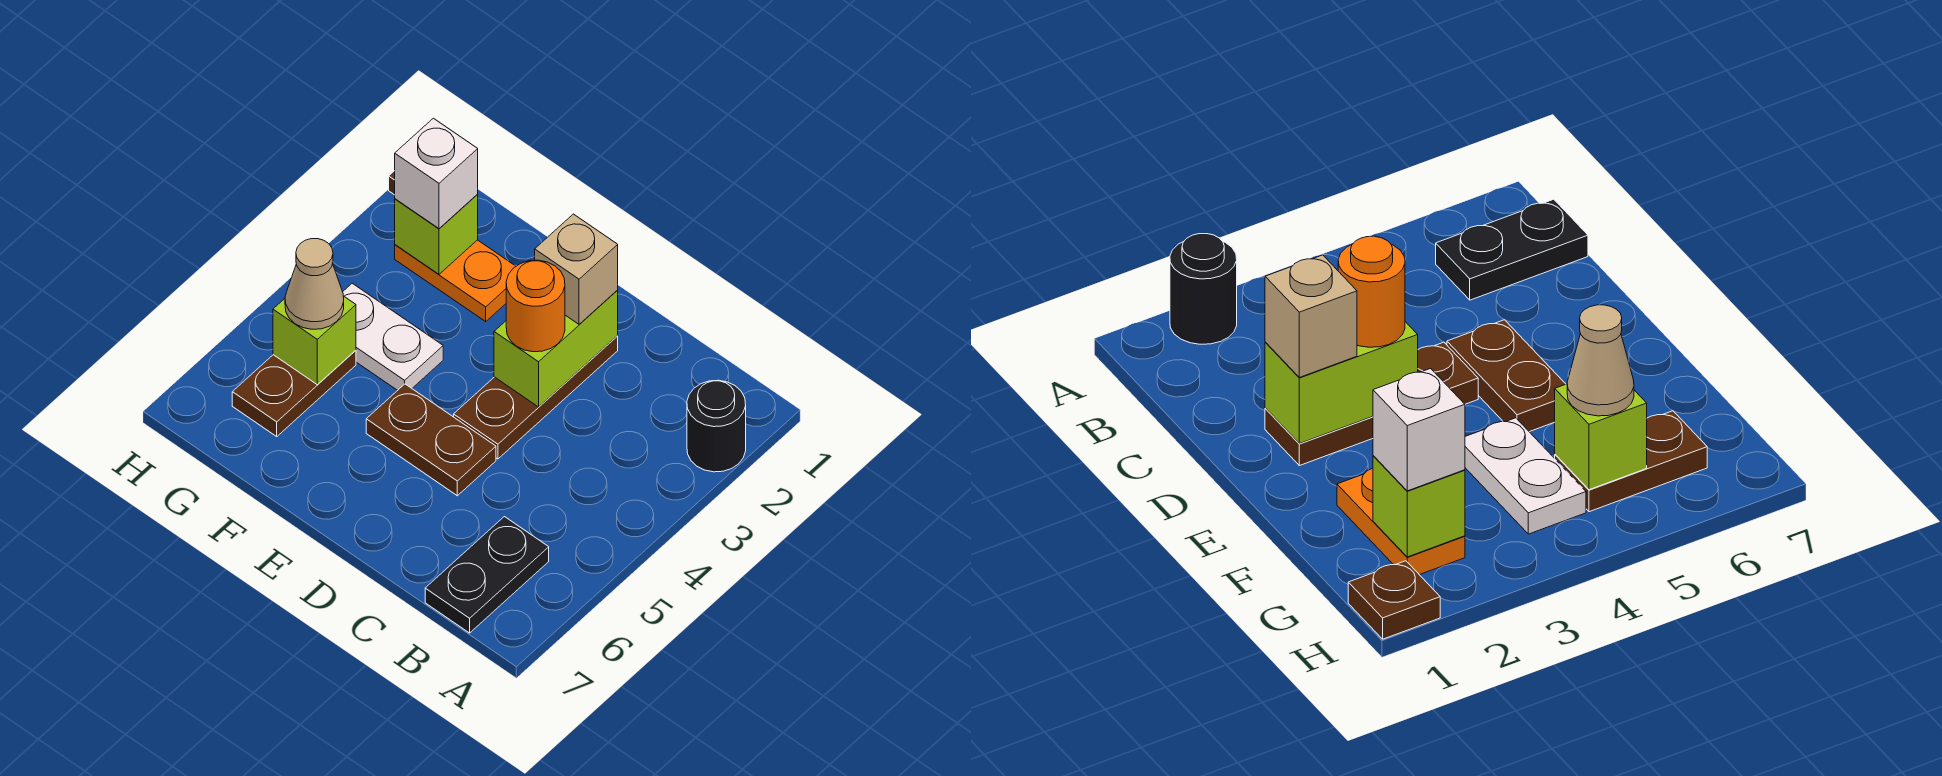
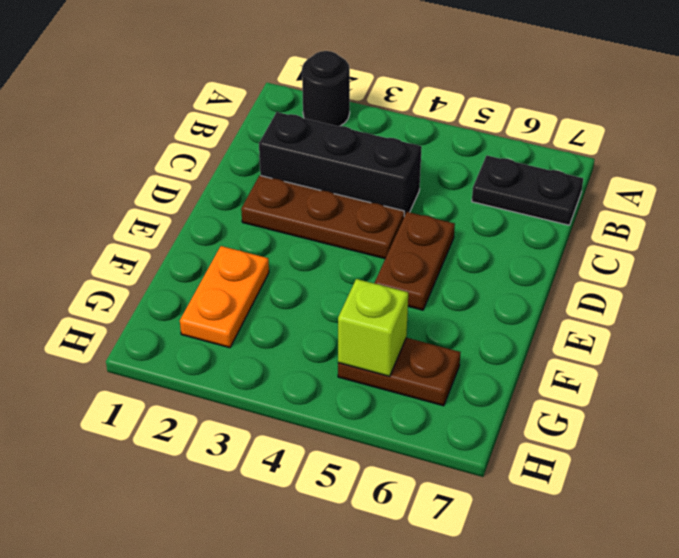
black 1x3 brick [259,112,422,216] -> none
none -> white 1x2 plate [343,283,443,390]
none -> brown 1x1 plate [1348,561,1440,639]
none -> lime 1x2 brick [494,290,618,407]

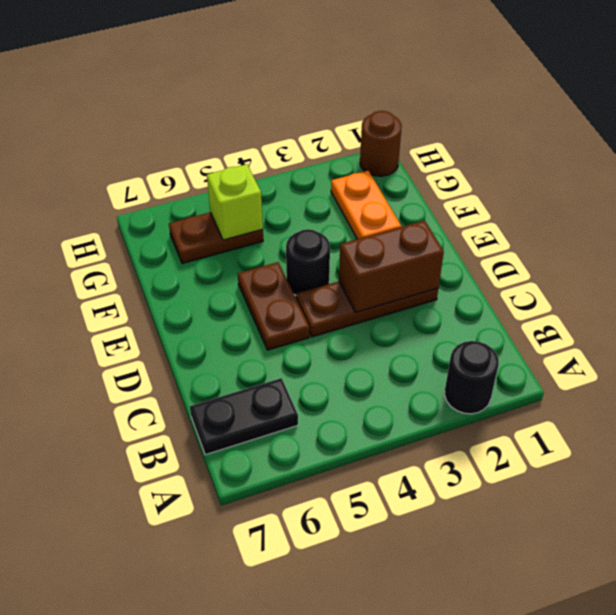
brown 1x2 brick [339,220,444,312] -> lime 1x2 brick [494,290,618,407]
black 1x1 round brick [286,229,330,295] -> none
brown 1x1 round brick [360,111,402,176] -> brown 1x1 plate [1348,561,1440,639]
none -> white 1x2 plate [343,283,443,390]
none -> lime 1x1 brick [395,194,478,274]
none -> tan 1x1 brick [535,214,618,324]

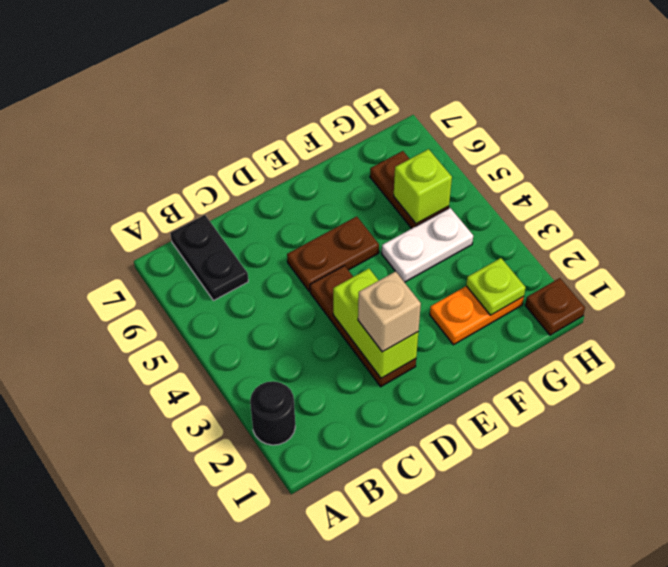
lime 1x1 plate [466,258,526,315] -> lime 1x1 brick [395,194,478,274]
none -> orange 1x1 round brick [506,260,565,352]
none -> white 1x1 brick [395,118,478,229]
none -> tan 1x1 cone [285,239,344,329]

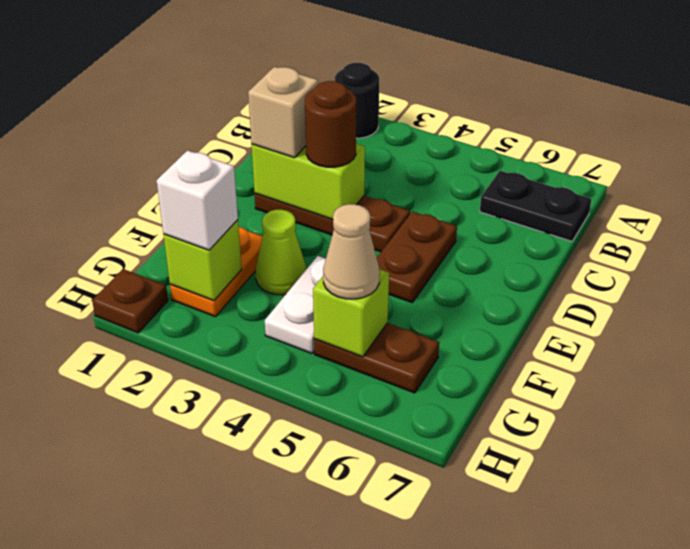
brown 1x1 round brick [305,81,356,167] -> orange 1x1 round brick [506,260,565,352]
lime 1x1 cone [256,210,306,295] -> none

